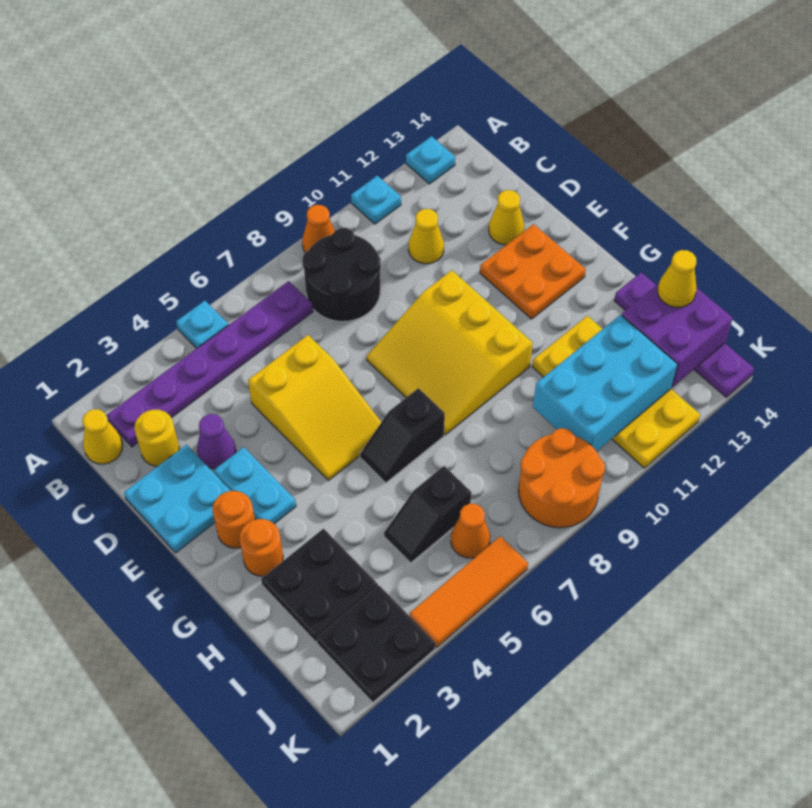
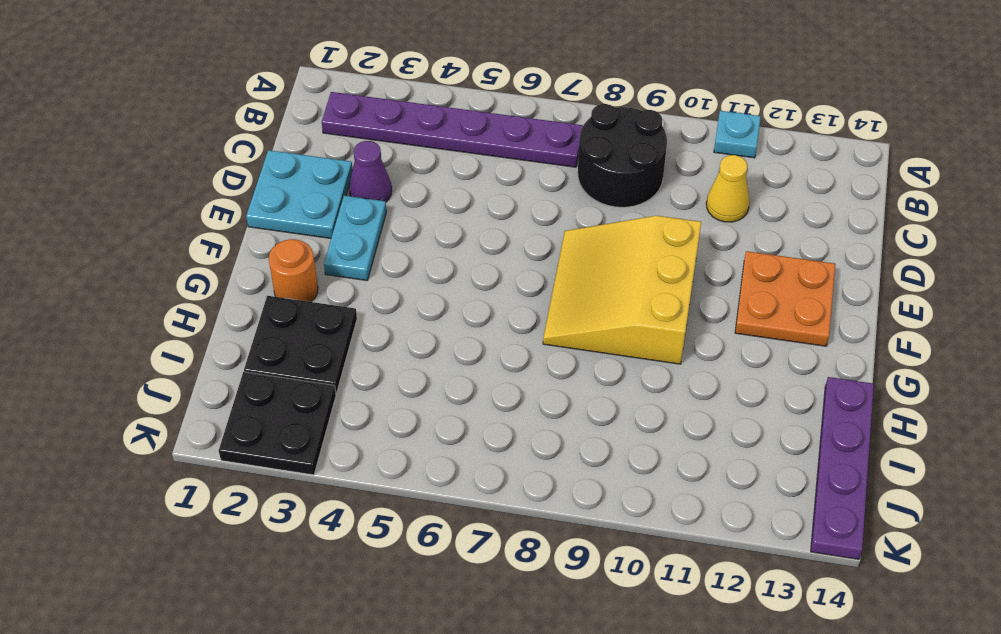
none -> cyan 1x1 plate [176,301,228,348]
none -> orange 1x1 cone [302,205,335,253]
none -> cyan 1x1 plate [406,136,455,184]
none -> yellow 1x1 cone [82,409,123,464]

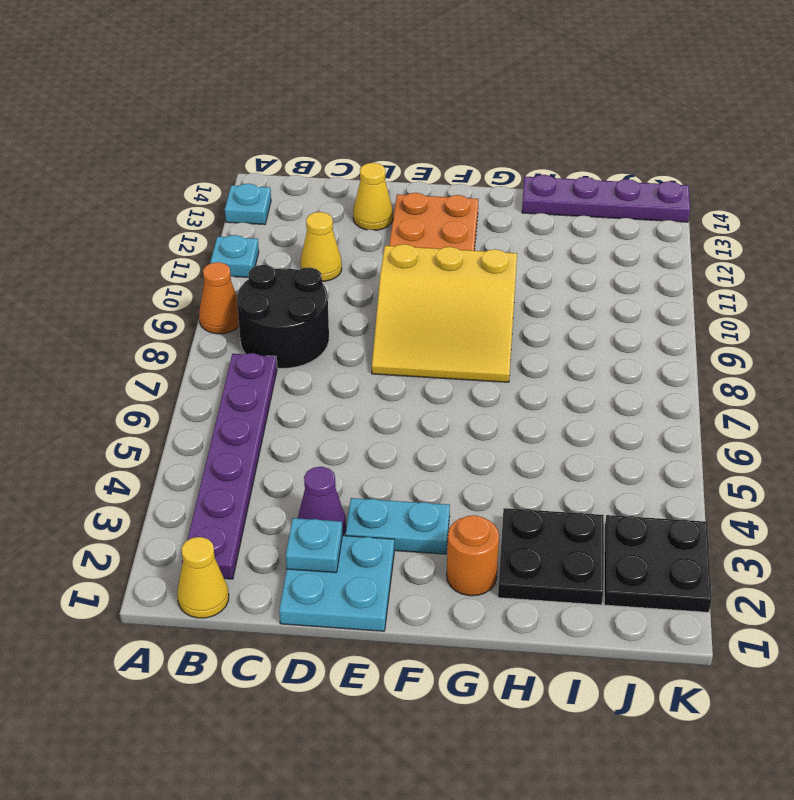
cyan 1x1 plate [286,518,343,573] -> cyan 1x1 plate moved to [176,301,228,348]
none -> yellow 1x1 round brick [134,410,179,466]
none -> yellow 2x3 slope [248,335,381,480]
none -> orange 1x1 round brick [212,491,255,548]
none -> black 1x2 slope [360,388,445,483]

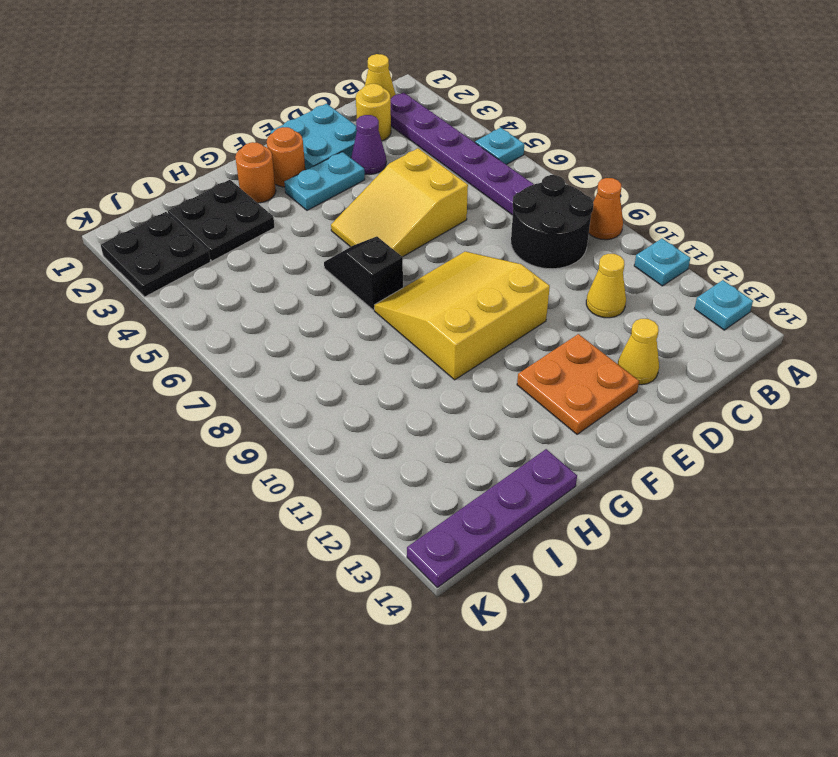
none -> yellow 2x4 plate [532,316,700,468]
none -> black 1x2 slope [384,466,471,563]
none -> orange 1x1 cone [451,504,490,558]
none -> orange 2x2 round brick [519,428,605,528]

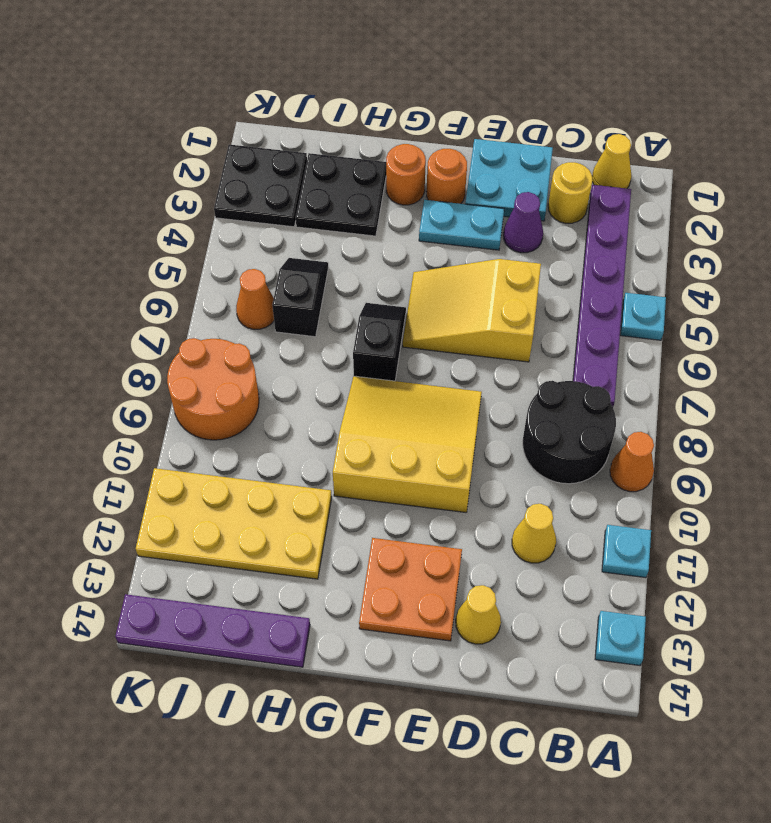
none -> orange 1x3 tile [409,536,528,647]
none -> cyan 2x3 brick [533,315,678,452]
none -> purple 2x2 brick [622,284,733,387]
none -> yellow 1x1 cone [658,250,697,307]

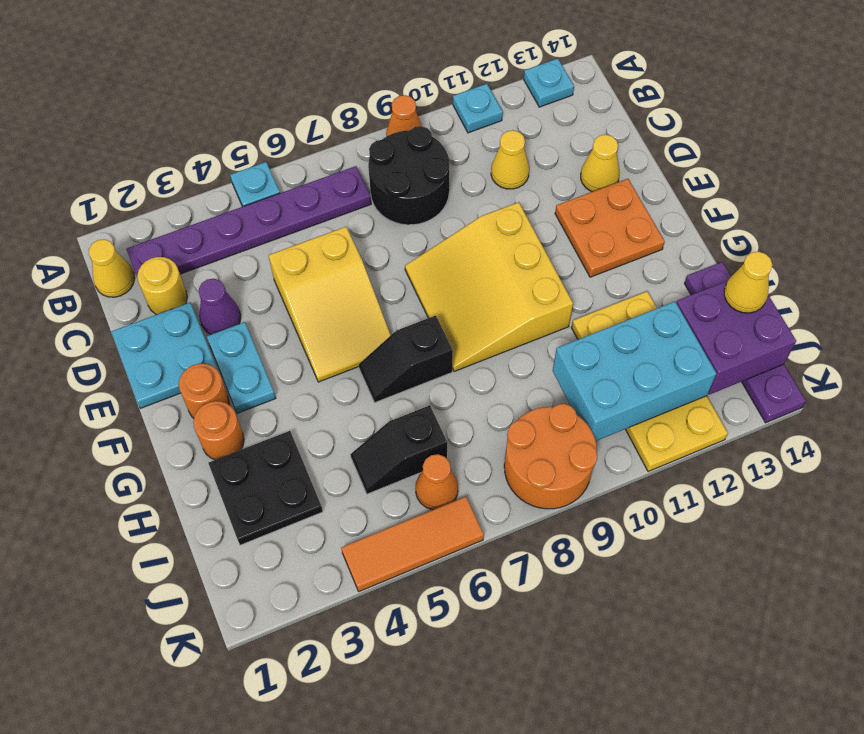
none -> black 2x2 plate [317,586,435,702]

